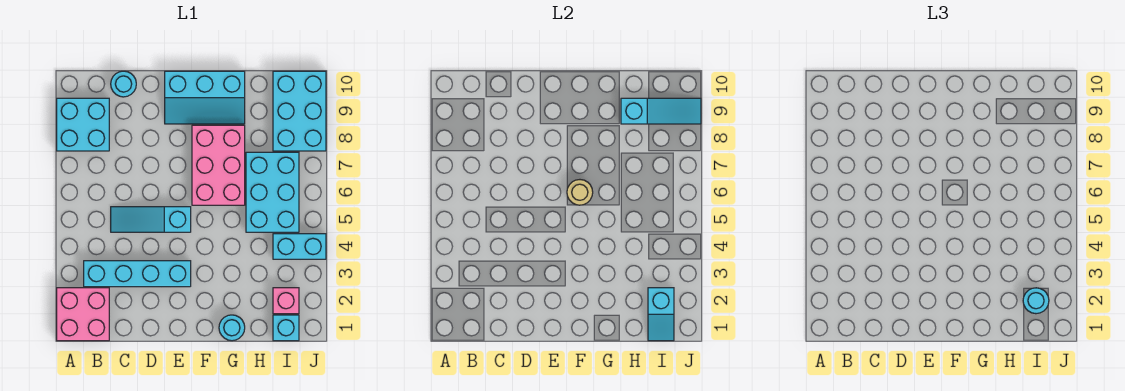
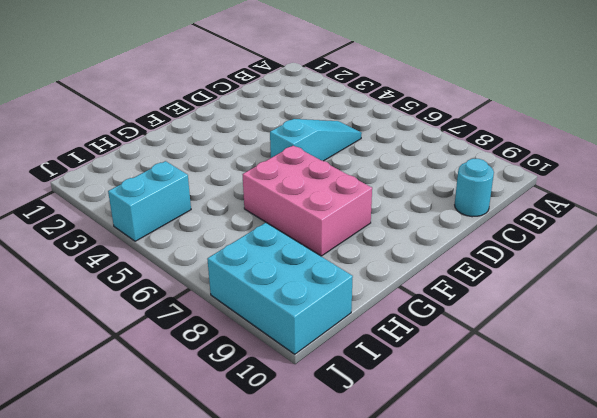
none -> pink 2x2 brick [57,288,109,341]
none -> cyan 2x2 brick [57,98,109,151]
none -> cyan 1x4 brick [84,261,191,287]

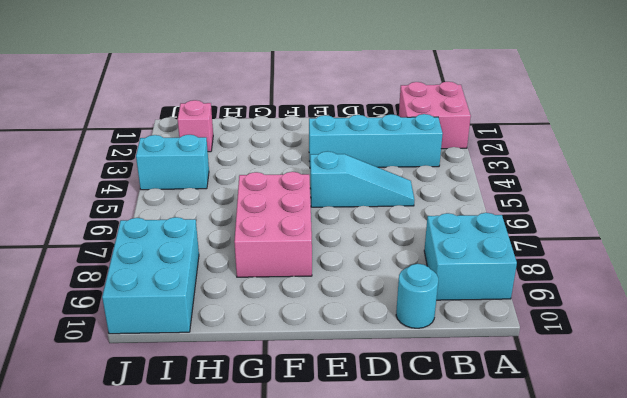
none -> cyan 2x3 slope [165,71,245,124]
none -> cyan 1x1 round brick [219,315,245,341]
none -> cyan 2x3 brick [246,152,299,232]

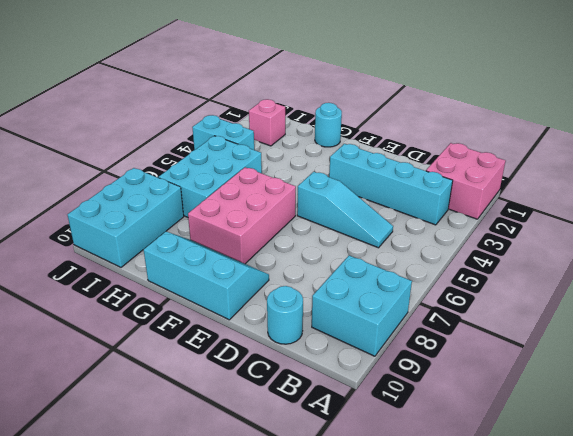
none -> cyan 1x1 brick [273,315,299,341]
none -> tan 1x1 round brick [567,180,593,205]
none -> cyan 1x3 slope [621,98,701,124]

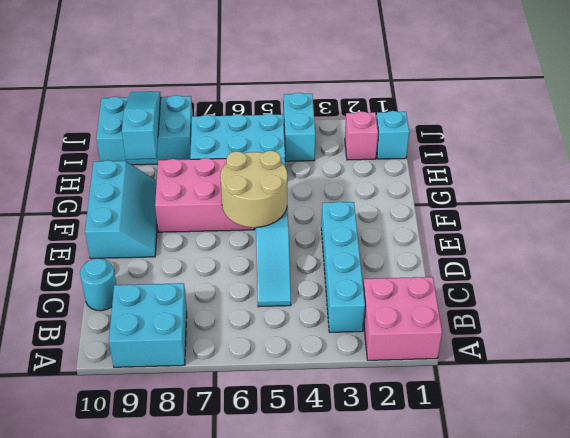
tan 2x2 round brick [220,151,287,227] -> tan 1x1 round brick [567,180,593,205]
none -> cyan 1x1 round brick [219,315,245,341]
none -> cyan 1x2 slope [648,288,674,341]
none -> cyan 1x1 round brick [1023,288,1049,314]

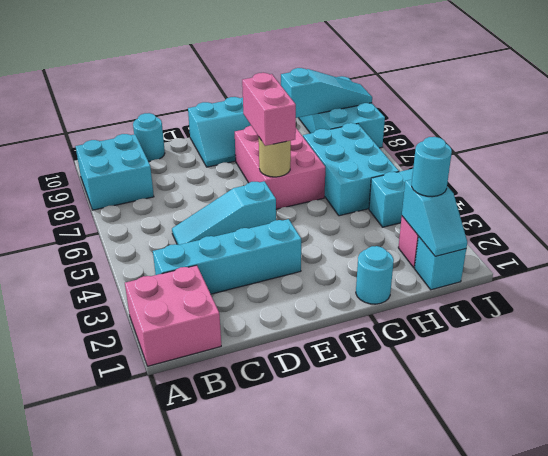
pink 1x2 brick [242,73,296,146] -> none

